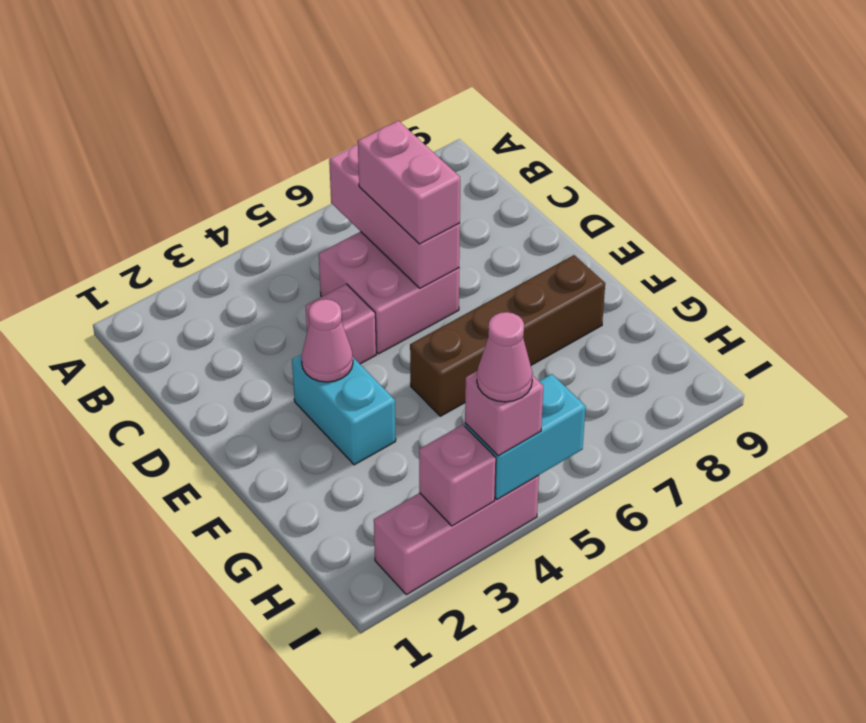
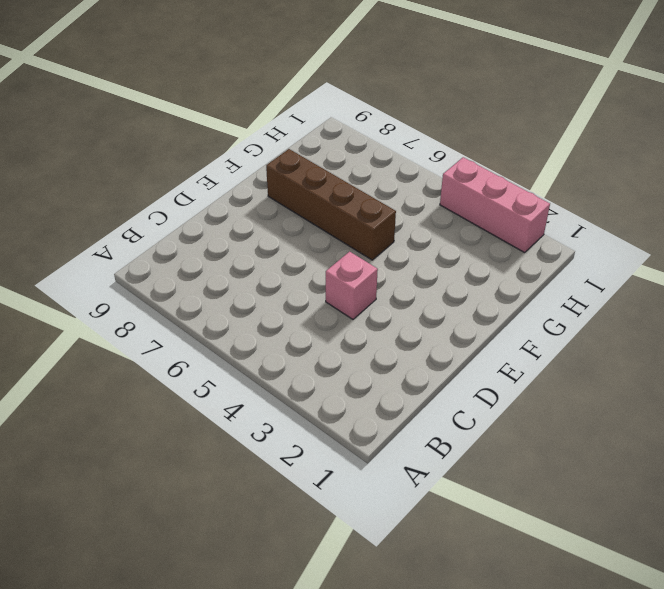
none -> pink 2x2 brick [319,232,459,354]
none -> cyan 1x2 brick [292,355,396,465]
none -> pink 1x3 brick [329,144,460,288]

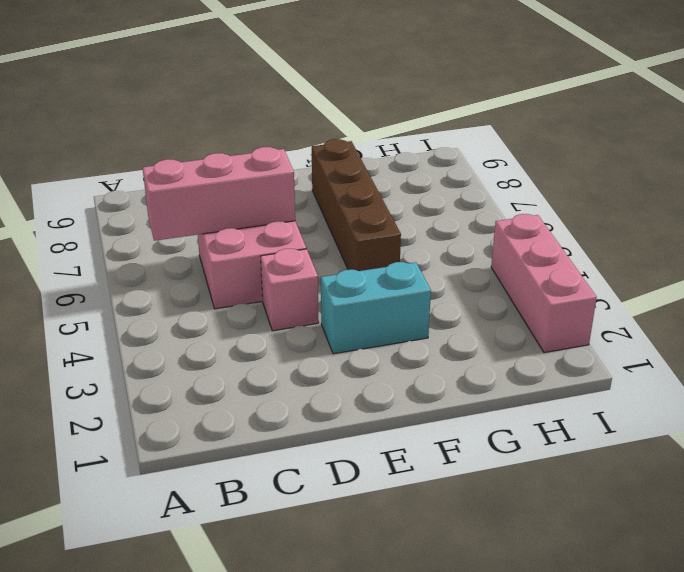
none -> pink 1x1 cone [301,299,353,382]
none -> pink 1x1 brick [419,425,496,526]
none -> cyan 1x2 brick [465,374,586,500]

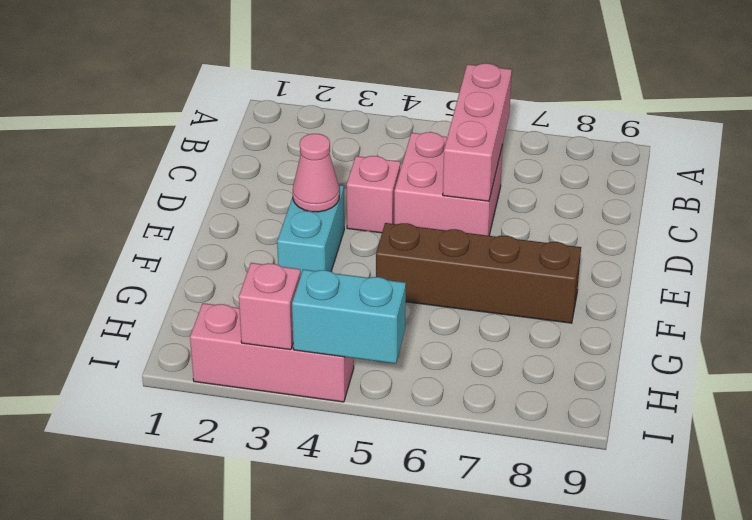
none -> pink 1x2 brick [358,121,460,244]
none -> pink 1x1 brick [465,371,543,456]
none -> pink 1x1 cone [477,312,533,402]

